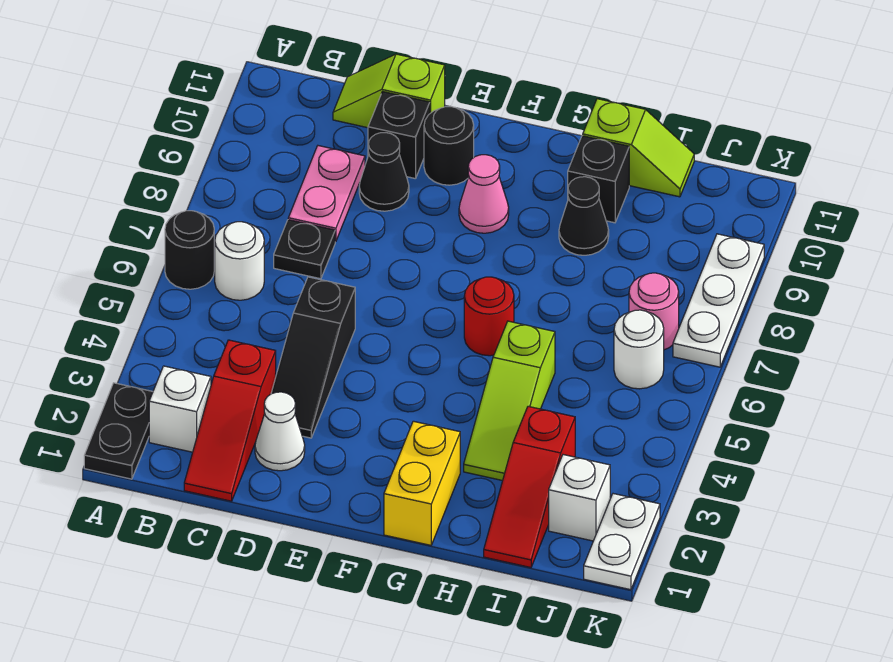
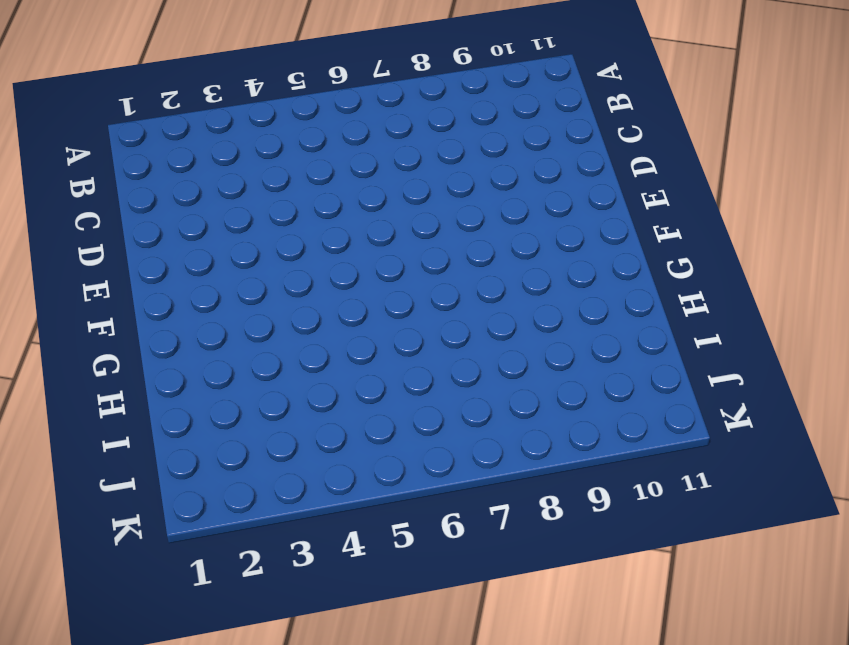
none -> black 1x2 plate [84,383,153,479]
none -> black 1x1 round brick [165,211,214,289]
none -> white 1x1 brick [149,366,211,452]

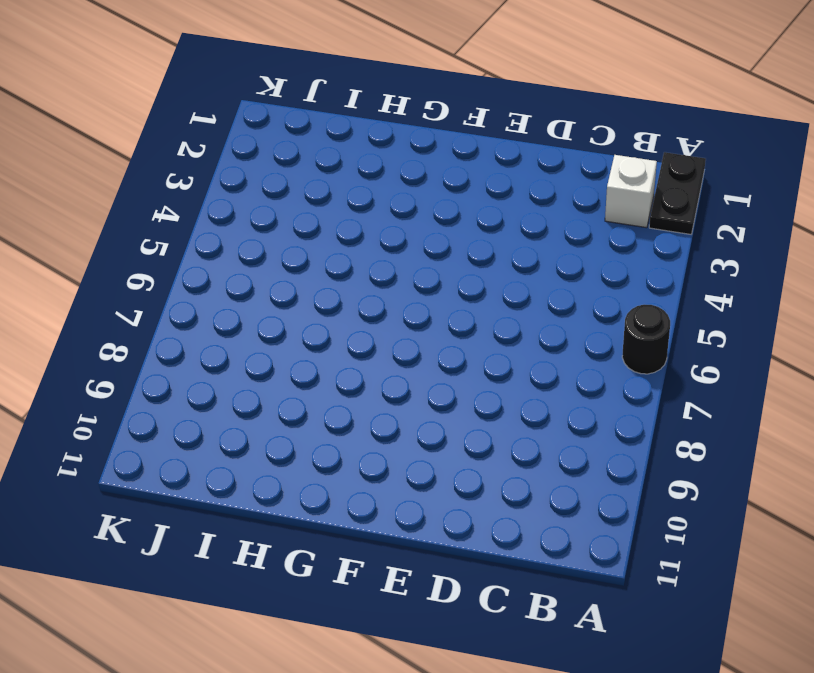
none -> white 1x1 round brick [214,222,264,300]
none -> red 1x3 slope [184,340,276,501]
none -> black 1x1 plate [274,220,335,279]

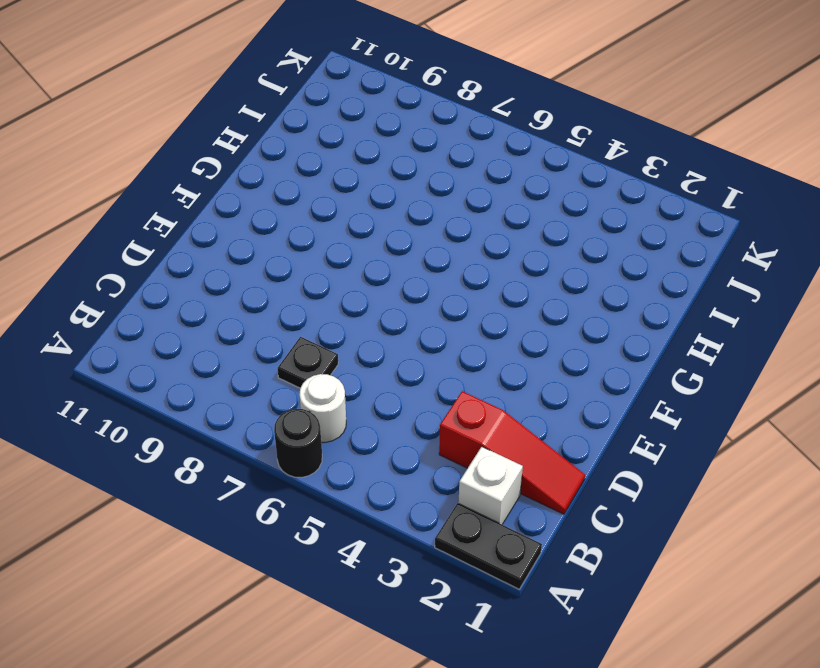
none -> pink 1x2 plate [288,146,365,242]
none -> lime 1x2 slope [333,54,445,128]
none -> white 1x1 cone [255,392,305,471]

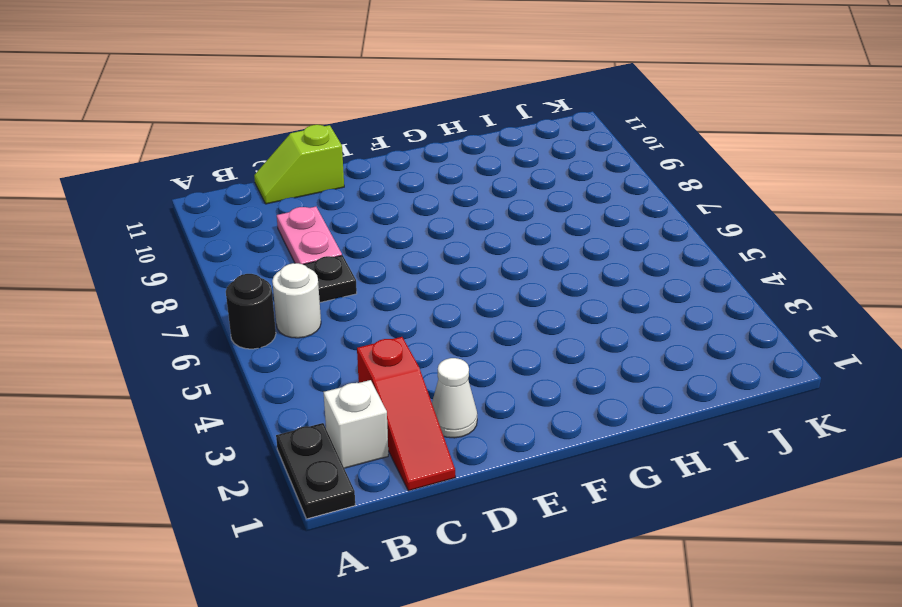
none -> black 1x3 slope [271,277,355,438]
none -> black 1x1 cone [359,133,409,211]
none -> black 1x1 brick [368,92,430,179]

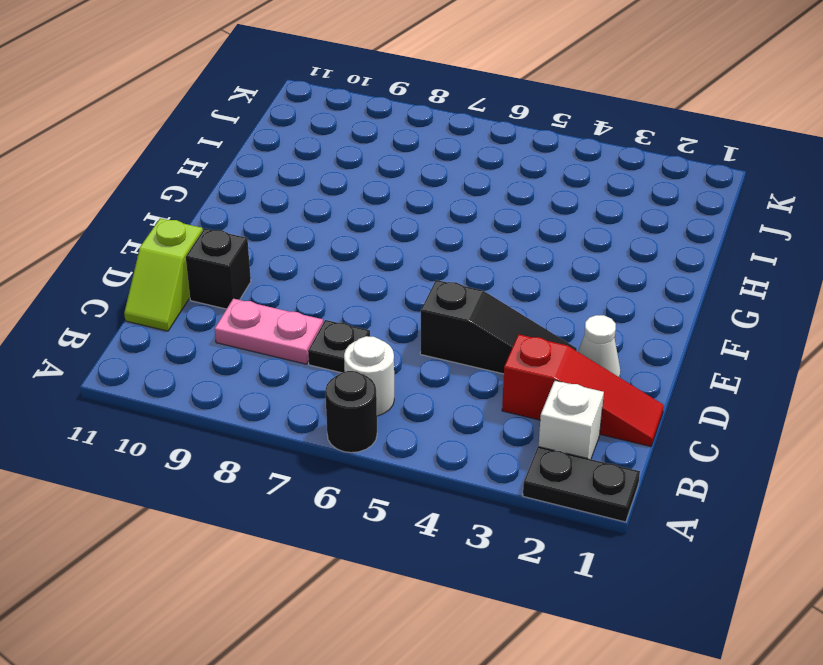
none -> black 1x1 cone [359,133,409,211]
none -> black 1x1 round brick [424,107,474,185]
none -> pink 1x1 cone [459,155,509,233]

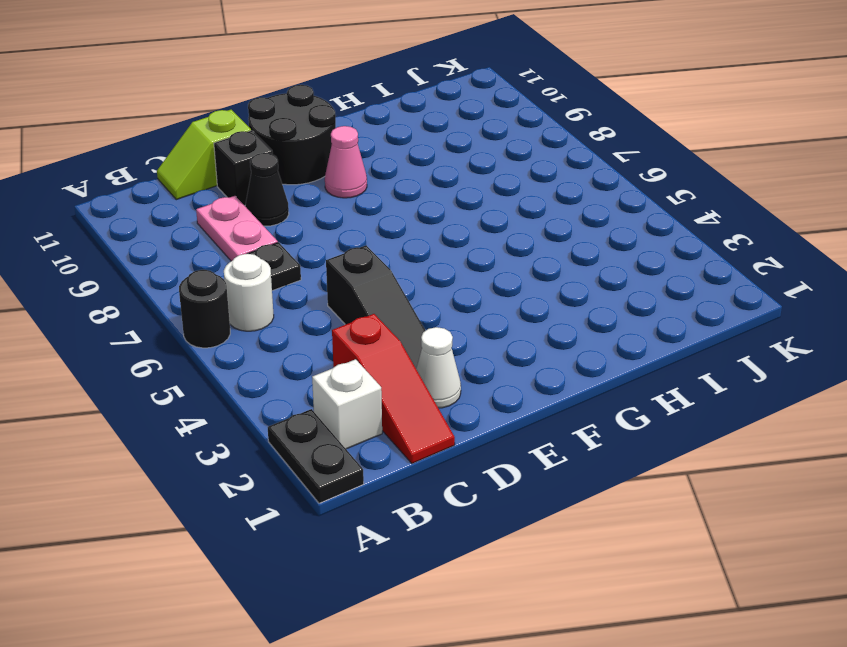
black 2x2 round brick [248,85,336,185] -> black 1x1 round brick [424,107,474,185]
none -> yellow 1x2 brick [384,421,460,545]
none -> red 1x1 round brick [464,277,514,356]
none -> lime 1x3 slope [464,321,555,481]

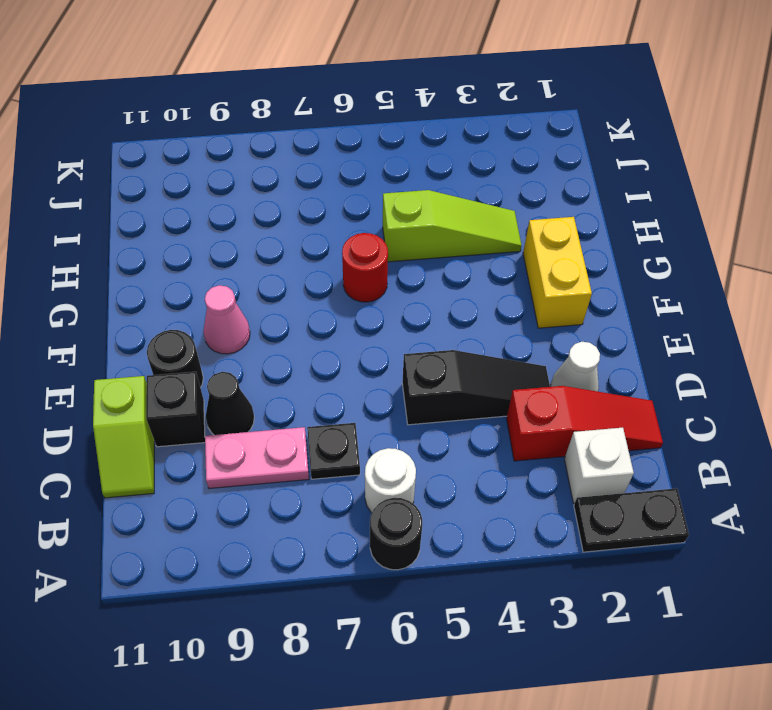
yellow 1x2 brick [523,217,592,328] -> yellow 1x2 brick turned to [384,421,460,545]
none -> black 1x1 cone [559,177,609,255]
none -> black 1x1 brick [568,136,629,223]
none -> lime 1x2 slope [583,99,694,197]

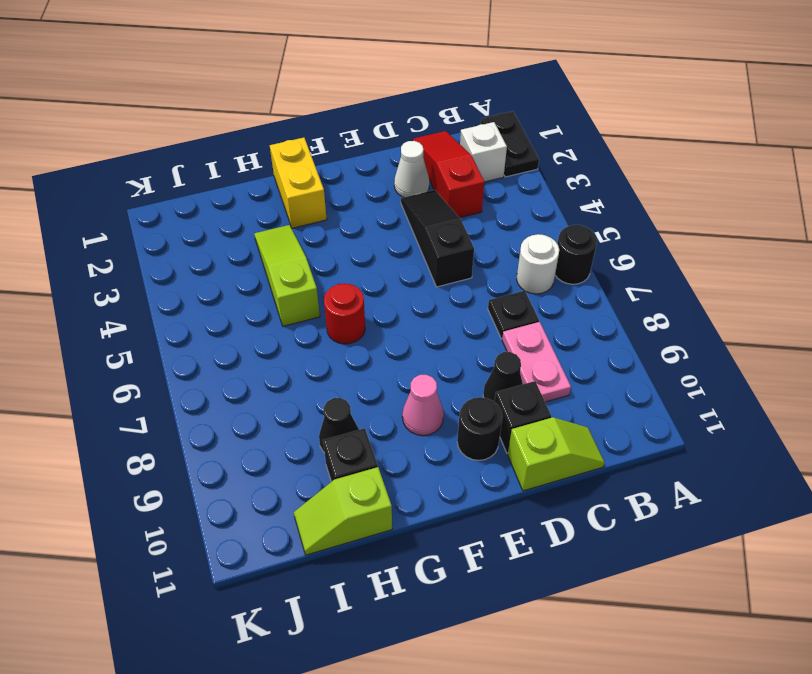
none -> red 1x3 slope [484,406,575,568]
none -> white 1x1 brick [549,455,610,541]
none -> white 1x1 round brick [614,310,664,389]

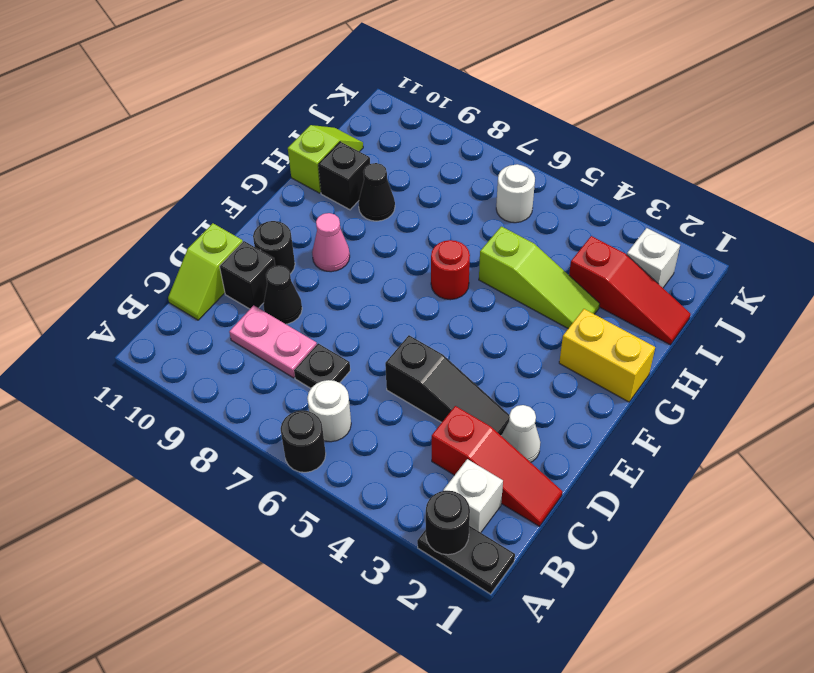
black 1x1 round brick [426,491,470,555] -> none
none -> pink 1x1 round brick [629,273,679,350]
none -> white 1x2 plate [584,494,660,590]
none -> white 1x3 plate [673,234,764,367]

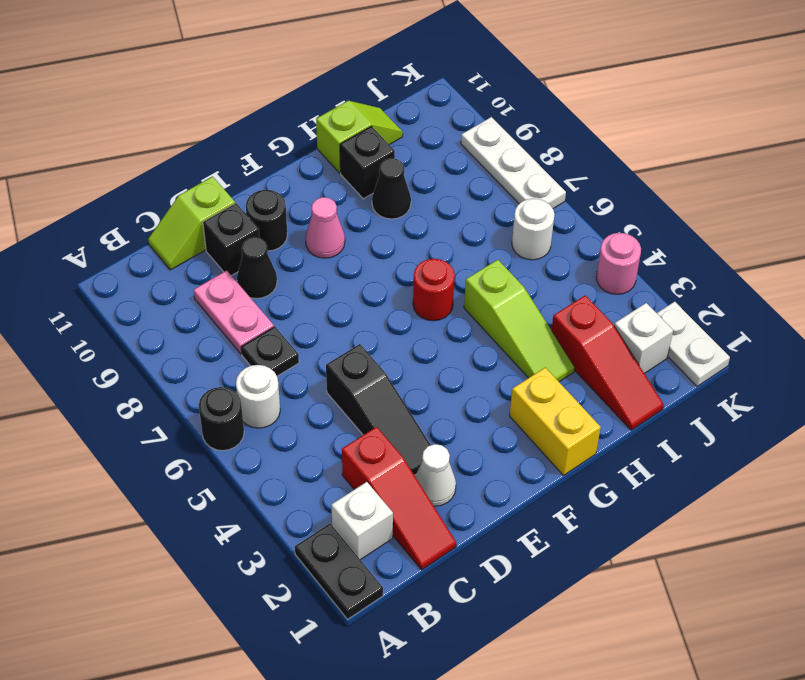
pink 1x1 round brick [596,233,641,294] -> pink 1x1 round brick moved to [629,273,679,350]

